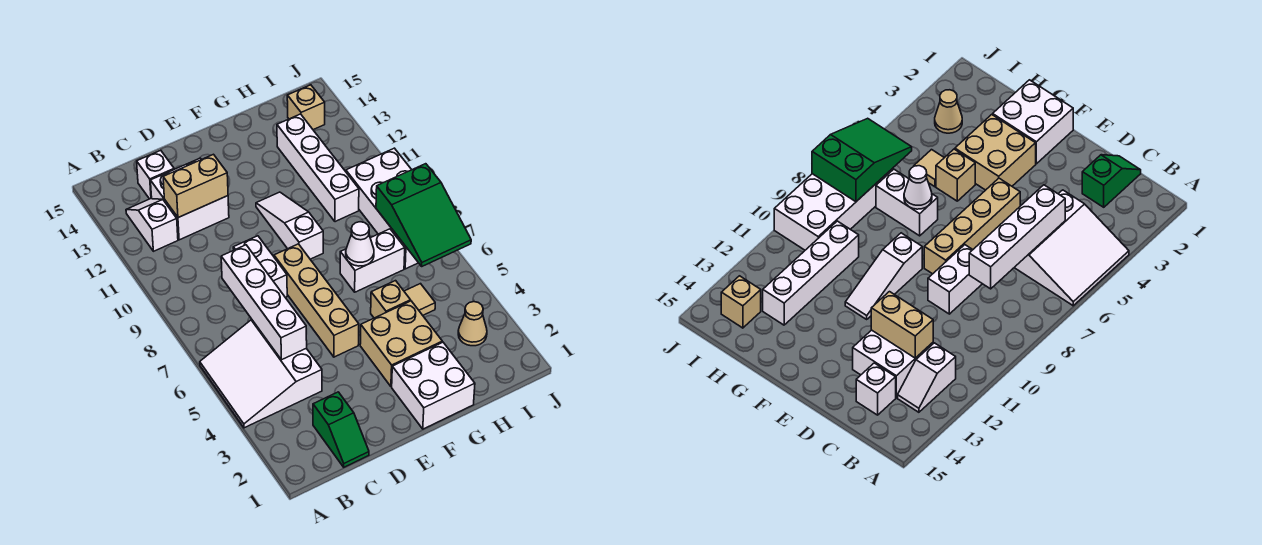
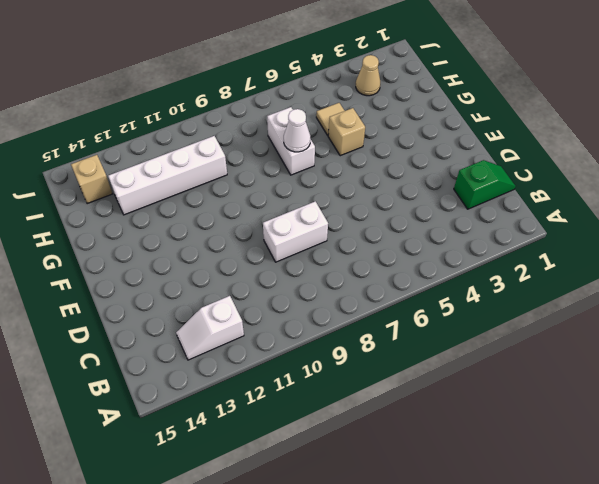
none -> white 3x3 slope [200,320,322,428]
none -> white 2x2 brick [151,158,229,240]
none -> white 1x1 brick [137,150,174,199]

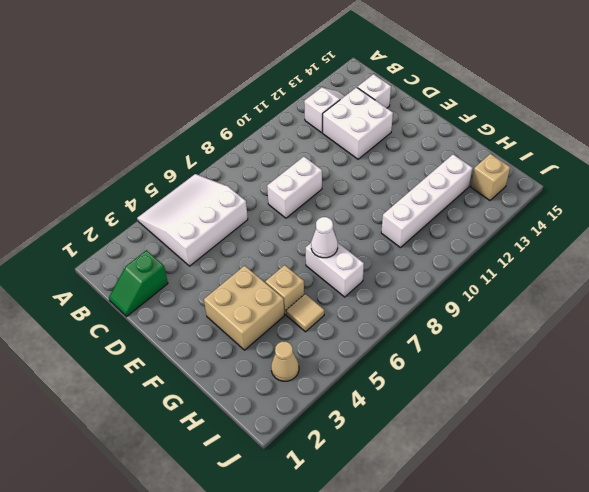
none -> tan 1x4 brick [274,244,359,357]
none -> white 2x2 brick [392,342,475,429]
none -> white 1x3 slope [256,192,323,259]

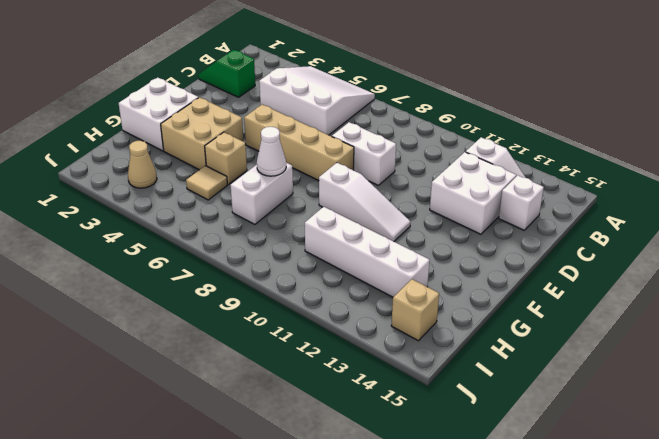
none -> white 2x4 brick [346,148,418,269]
none -> white 1x4 brick [221,245,307,360]
none -> tan 1x2 brick [163,154,228,218]

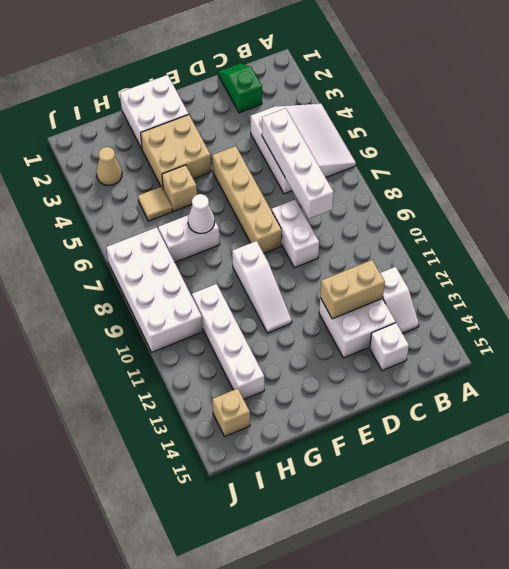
none -> green 2x3 slope [376,164,471,266]

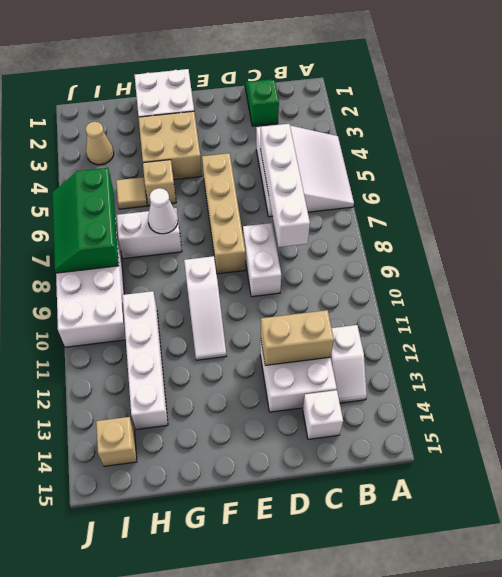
green 2x3 slope [52,168,119,273] -> green 2x3 slope turned to [376,164,471,266]

